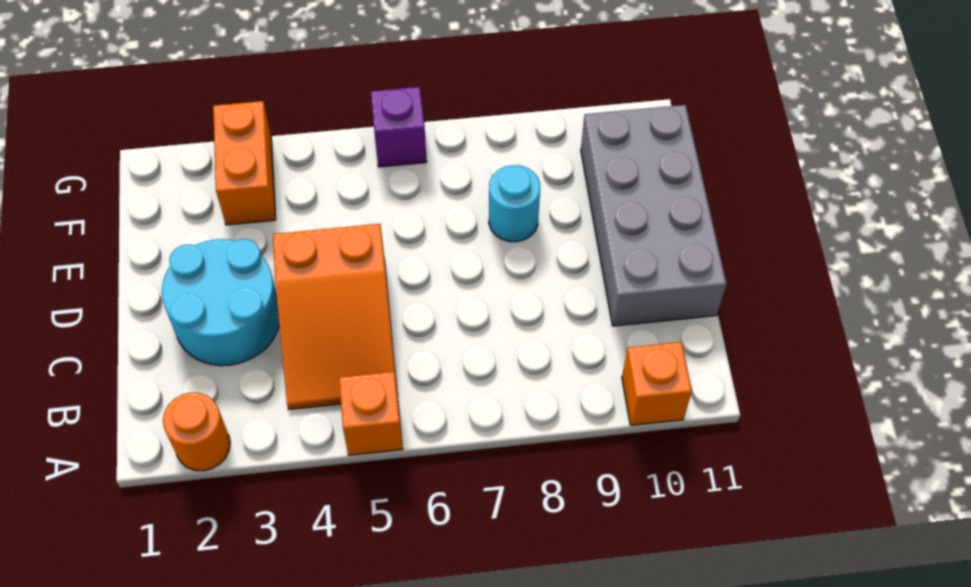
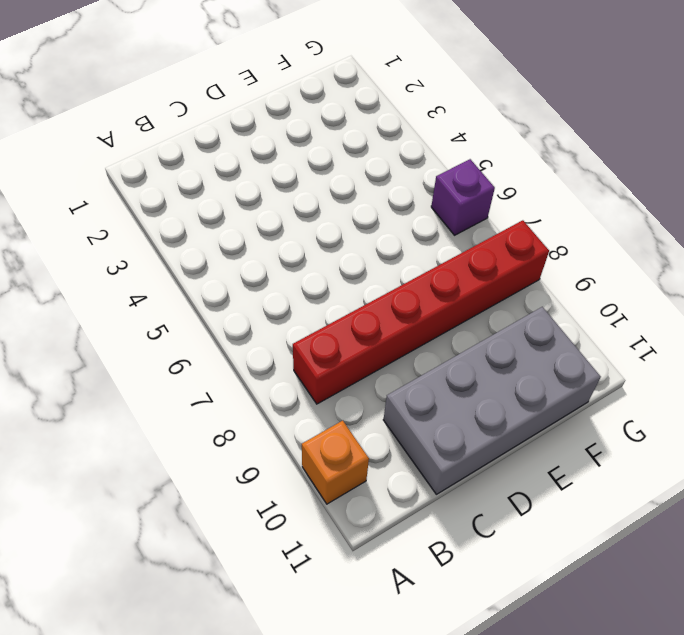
red 1x6 brick [293,220,549,404] -> cyan 1x1 round brick [489,165,540,242]
none -> orange 1x1 round brick [163,393,230,471]
none -> orange 1x1 brick [339,372,403,455]

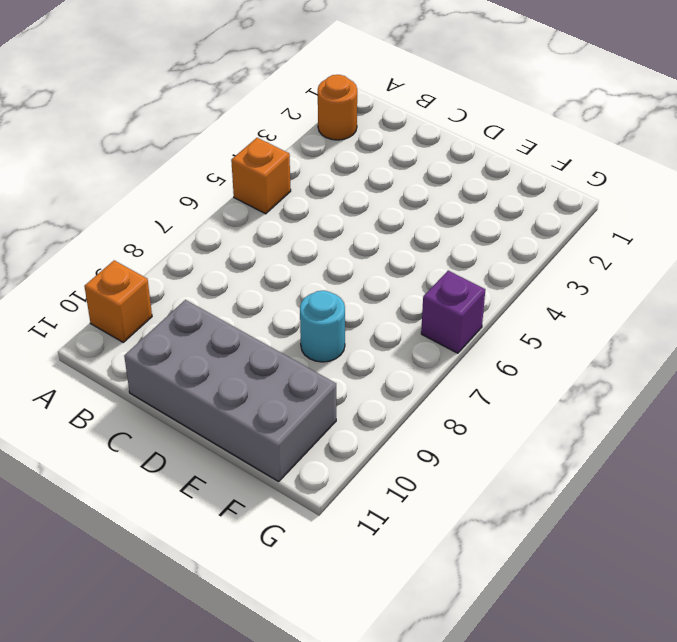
none -> orange 2x3 slope [273,224,397,409]
none -> cyan 2x2 round brick [162,239,279,366]

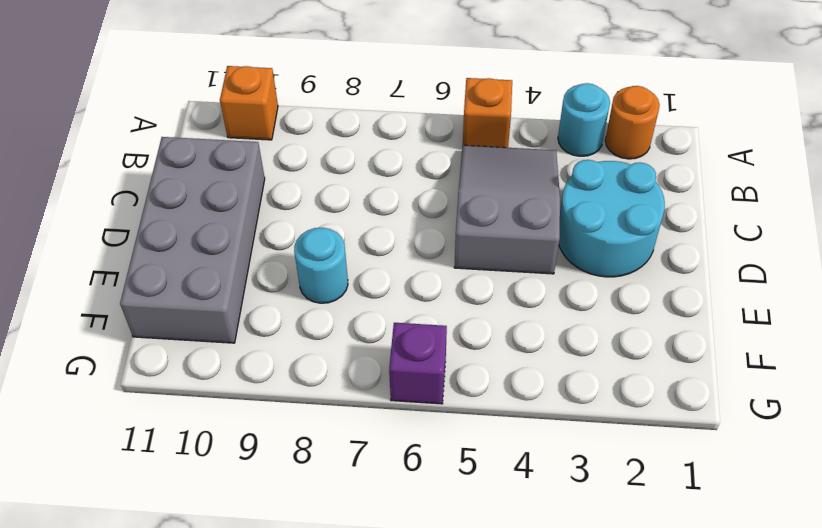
cyan 1x1 round brick [558,83,610,156] -> none
grey 2x3 slope [454,145,560,274] -> orange 2x3 slope [273,224,397,409]
none -> orange 1x2 brick [213,101,276,225]

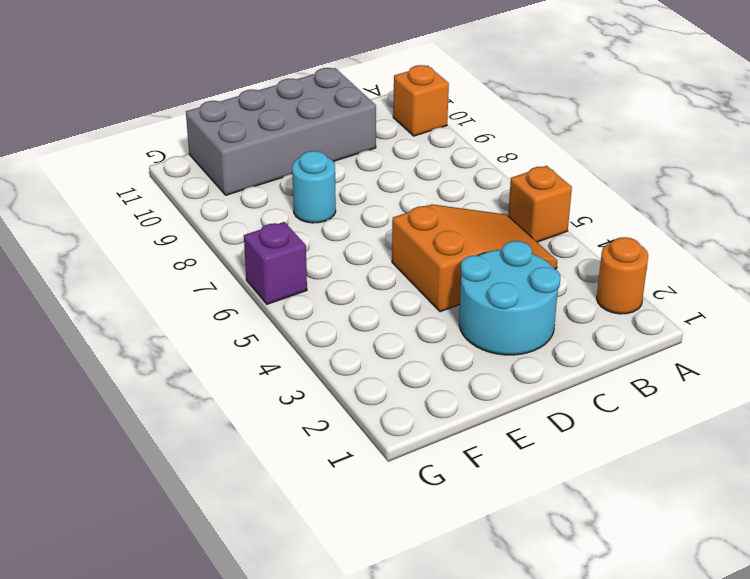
none -> orange 1x2 brick [213,101,276,225]

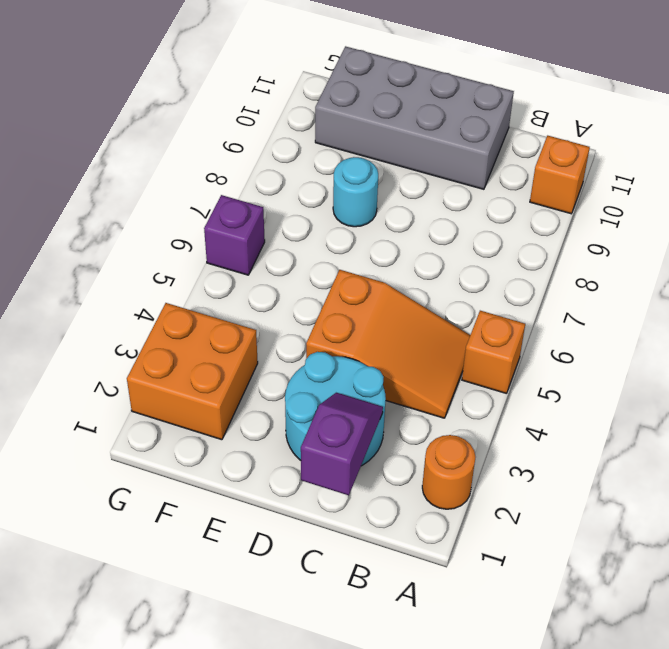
purple 1x2 slope [301,393,383,495] -> none
orange 2x2 brick [127,303,258,440] -> orange 1x2 brick [213,101,276,225]

